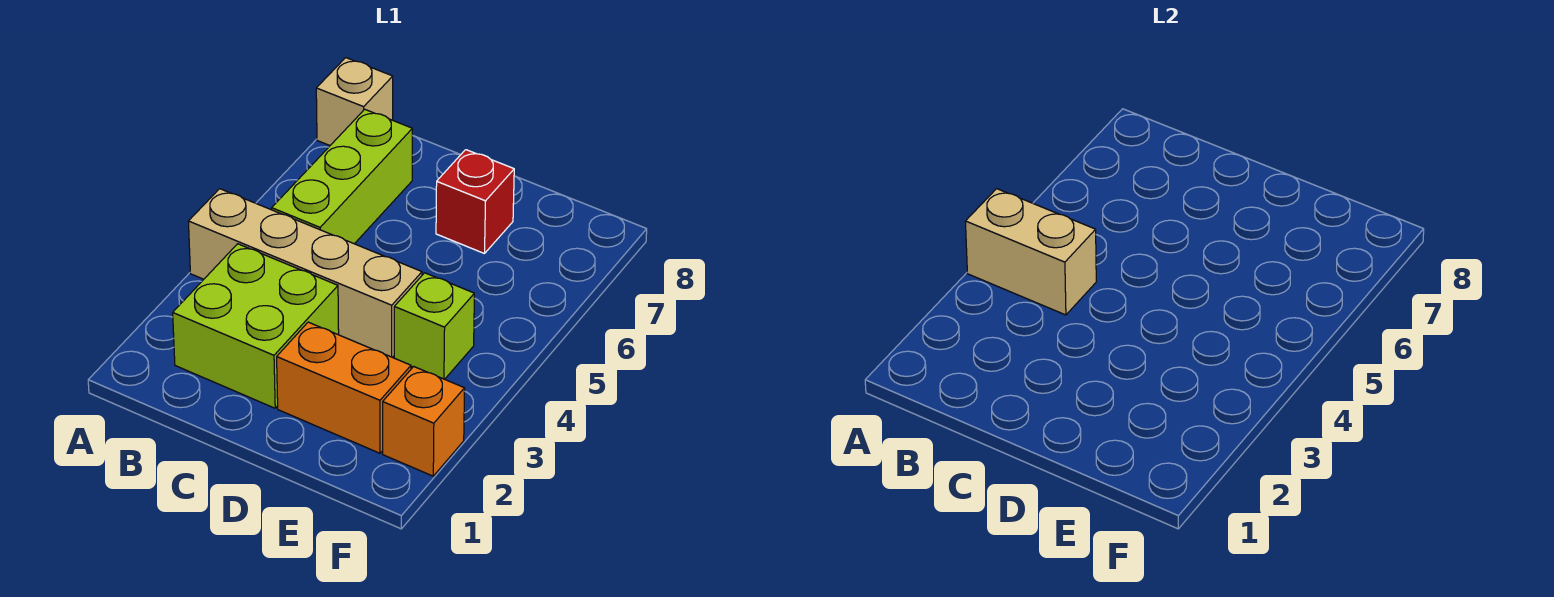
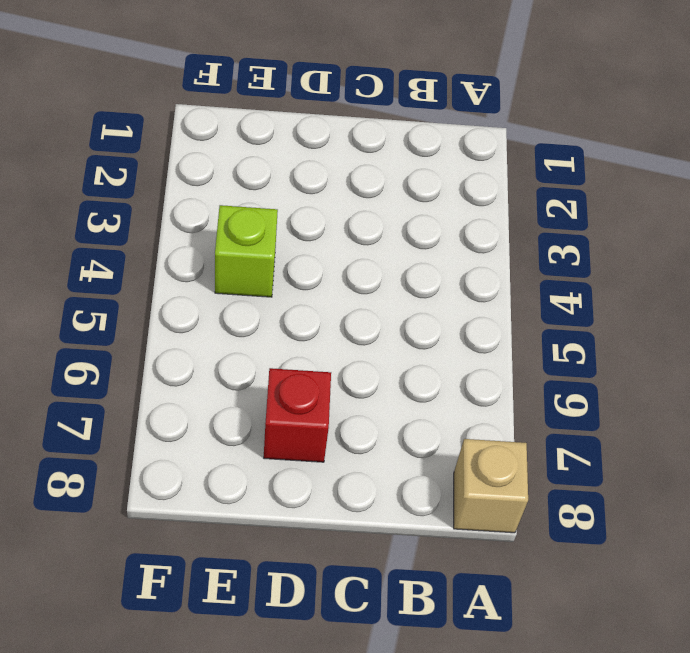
none -> tan 1x4 brick [188,189,422,357]
none -> lime 2x2 brick [173,244,339,408]

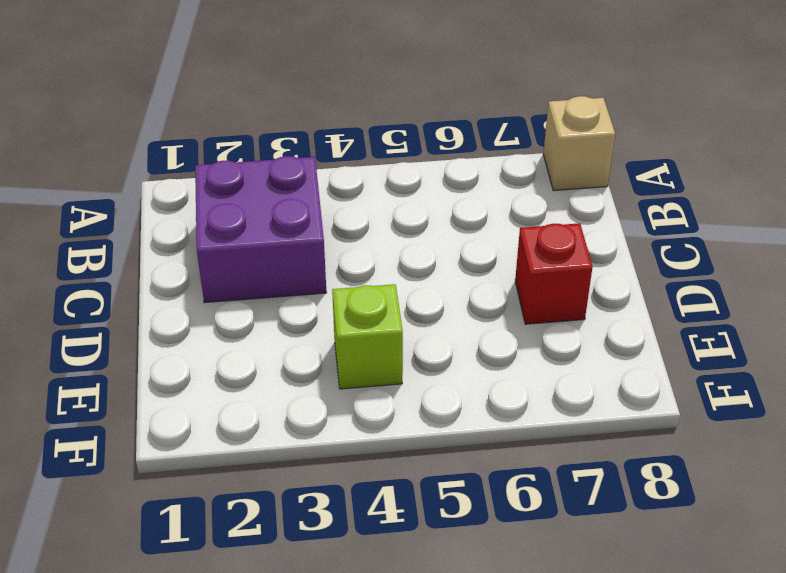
purple 2x2 brick [195,156,326,303] -> lime 2x2 brick [173,244,339,408]
none -> tan 1x4 brick [188,189,422,357]
none -> lime 1x3 brick [272,109,413,244]

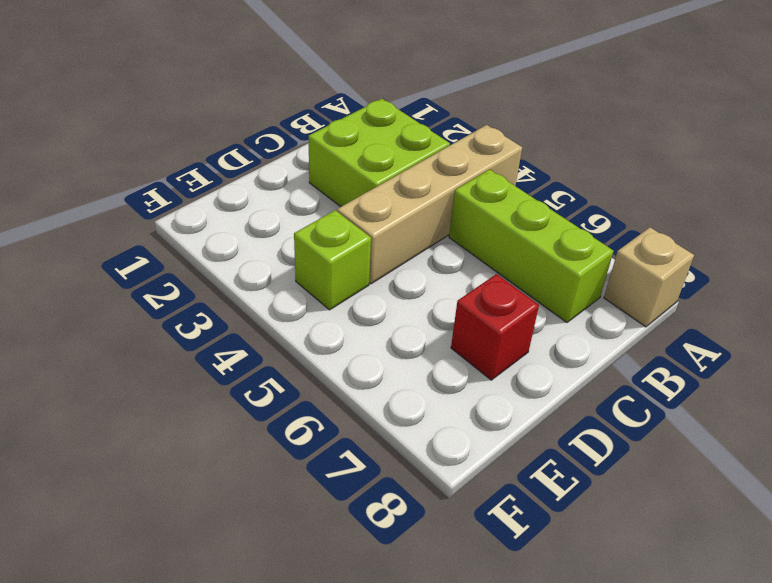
none -> orange 1x2 brick [277,322,411,453]
none -> orange 1x1 brick [383,367,465,476]

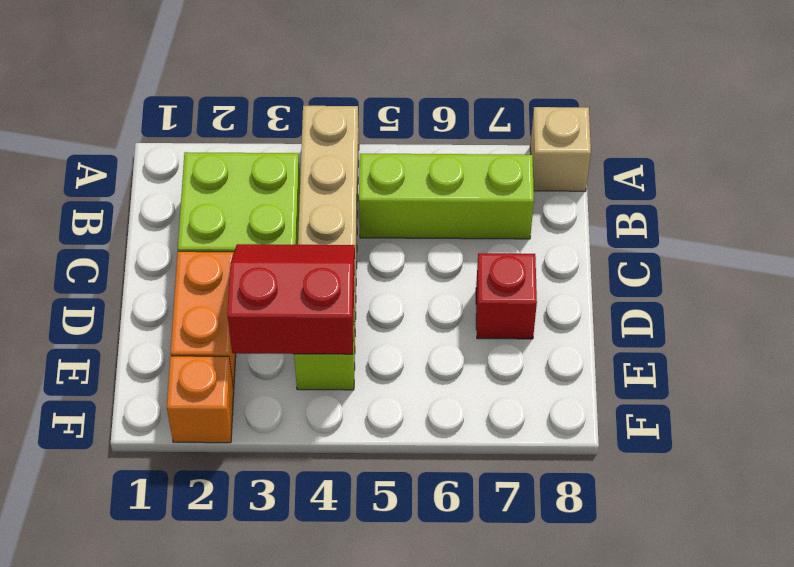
red 2x2 slope [227,244,355,354] -> none
none -> tan 1x2 brick [965,189,1096,315]

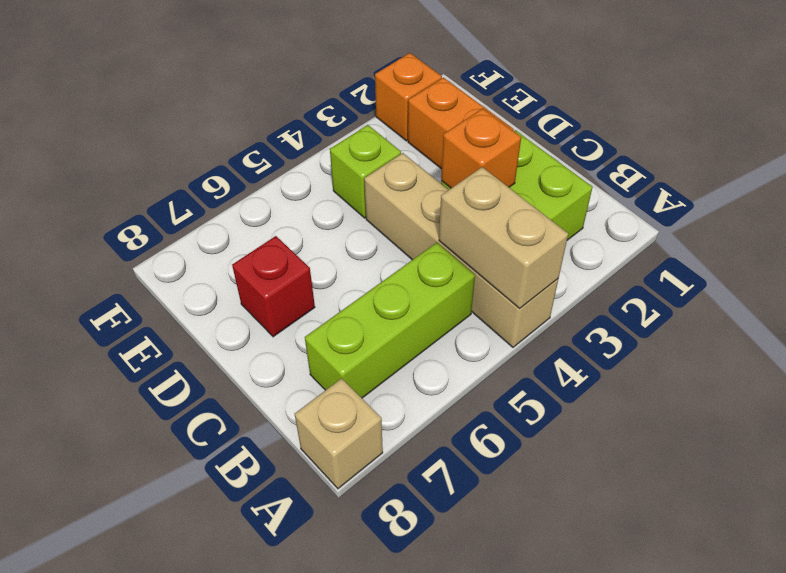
orange 1x1 brick [441,109,521,188] -> none

